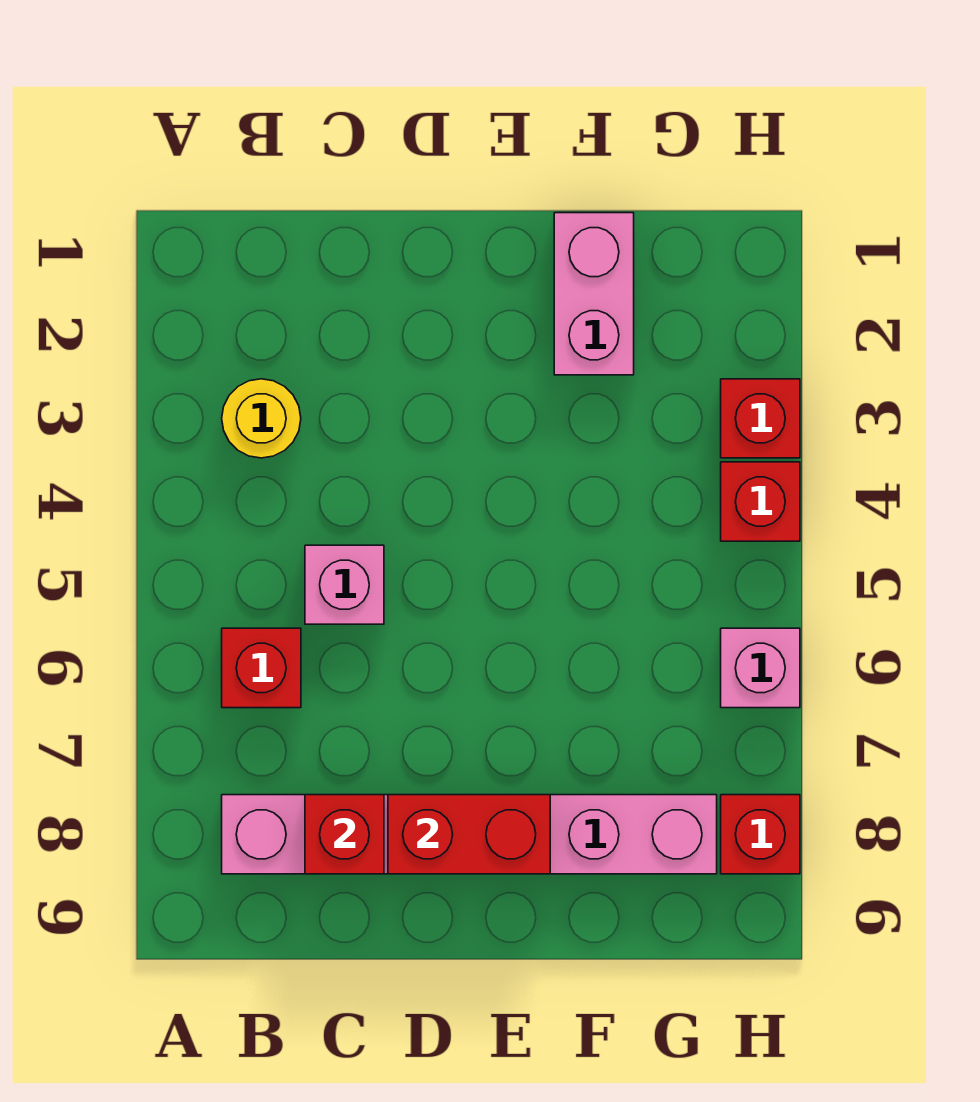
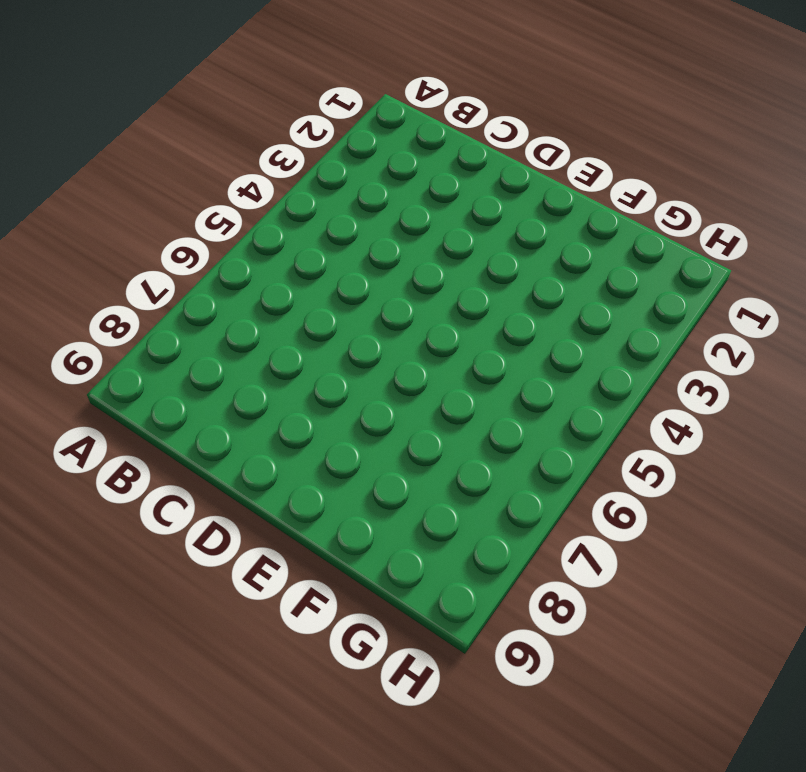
none -> yellow 1x1 round brick [222,379,301,458]
none -> red 1x1 brick [222,628,301,708]

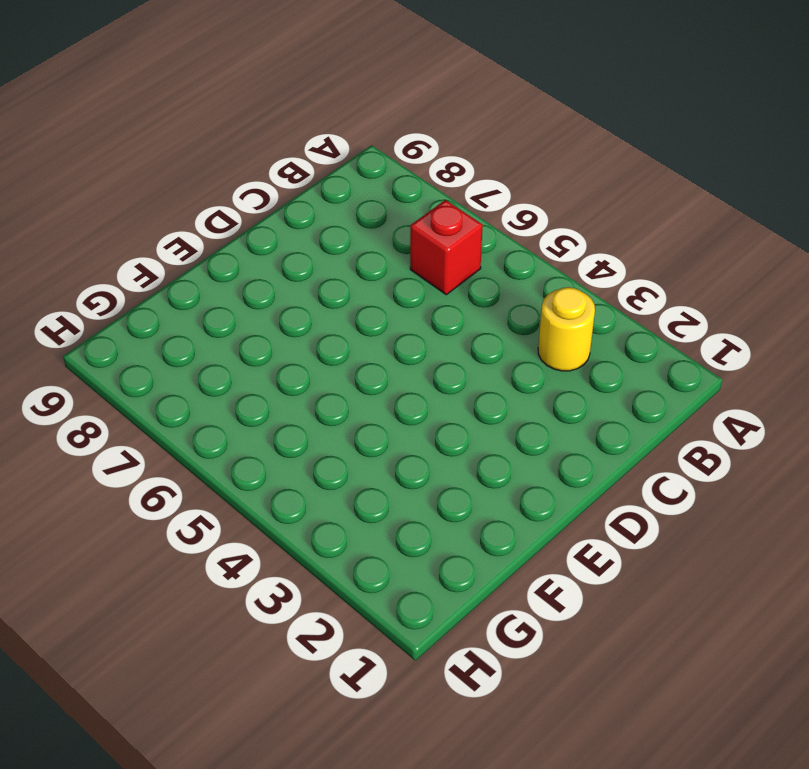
none -> pink 1x6 brick [222,795,717,874]
none -> pink 1x1 brick [305,545,384,624]

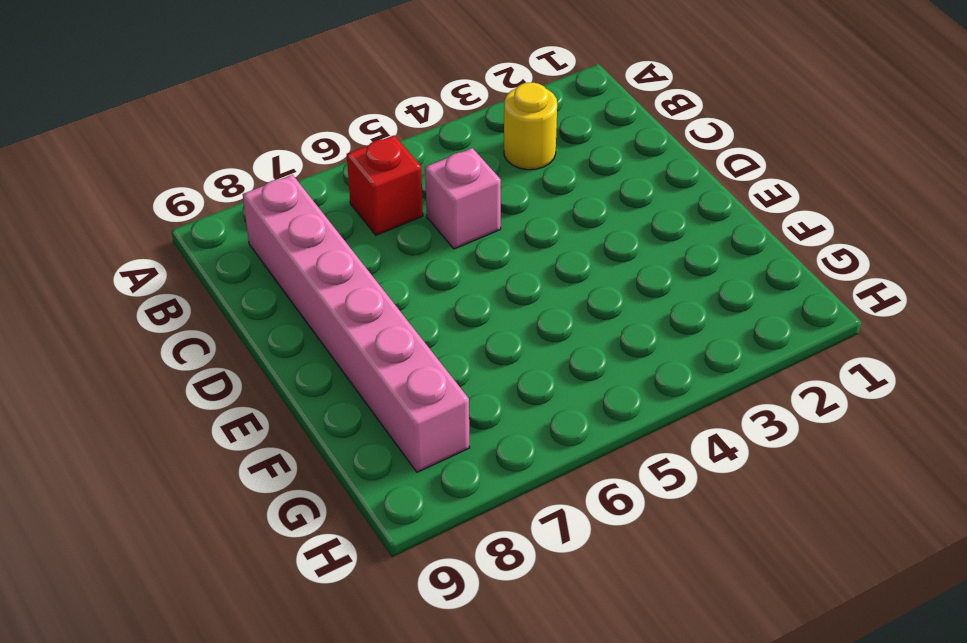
none -> pink 1x2 brick [554,213,634,375]
none -> red 1x1 brick [721,379,800,458]

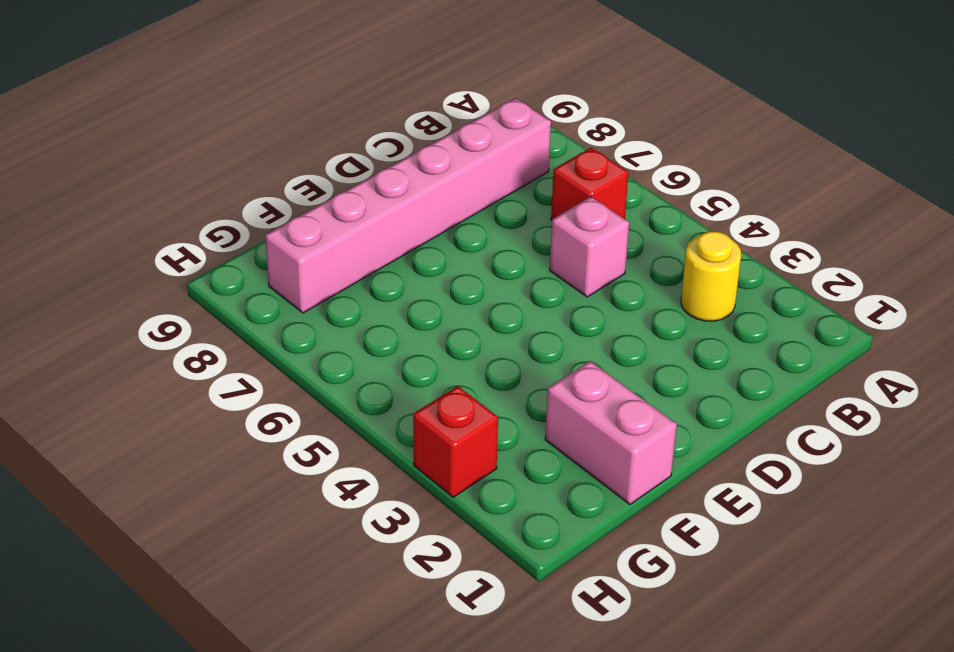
none -> red 1x1 brick [721,462,800,541]
none -> pink 1x1 brick [721,628,800,708]

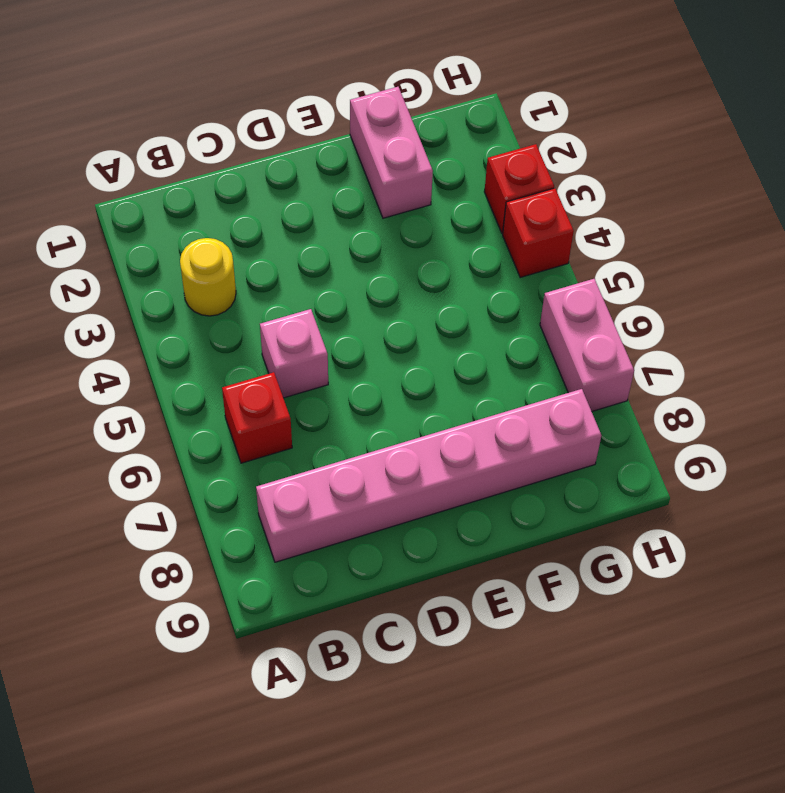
pink 1x2 brick [540,279,634,411] -> pink 1x1 brick [721,628,800,708]
none -> red 1x1 brick [721,795,800,874]
none -> red 1x1 brick [305,795,384,874]

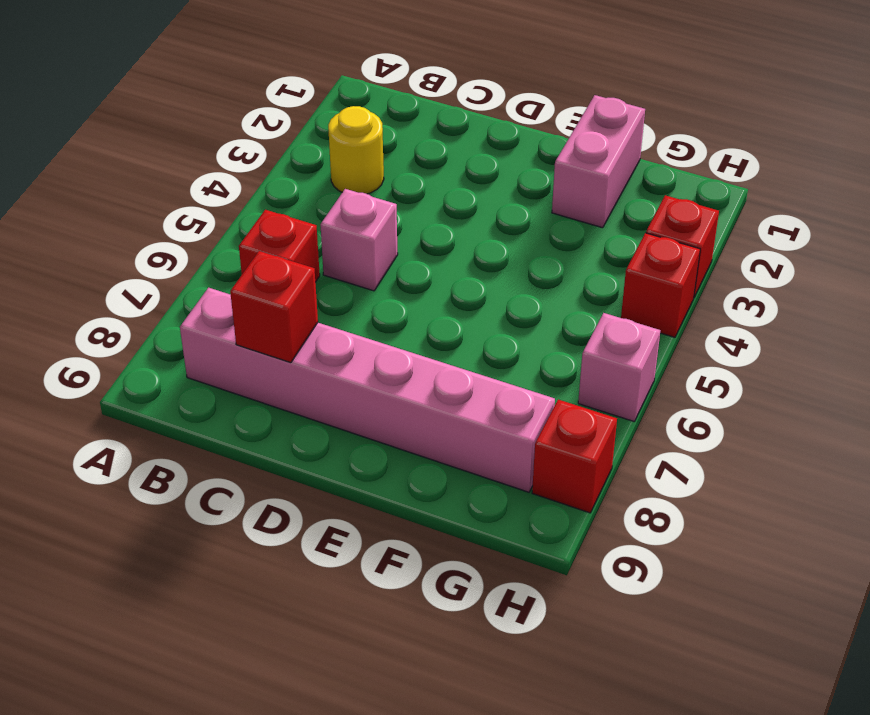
none -> red 1x2 brick [388,795,550,874]

